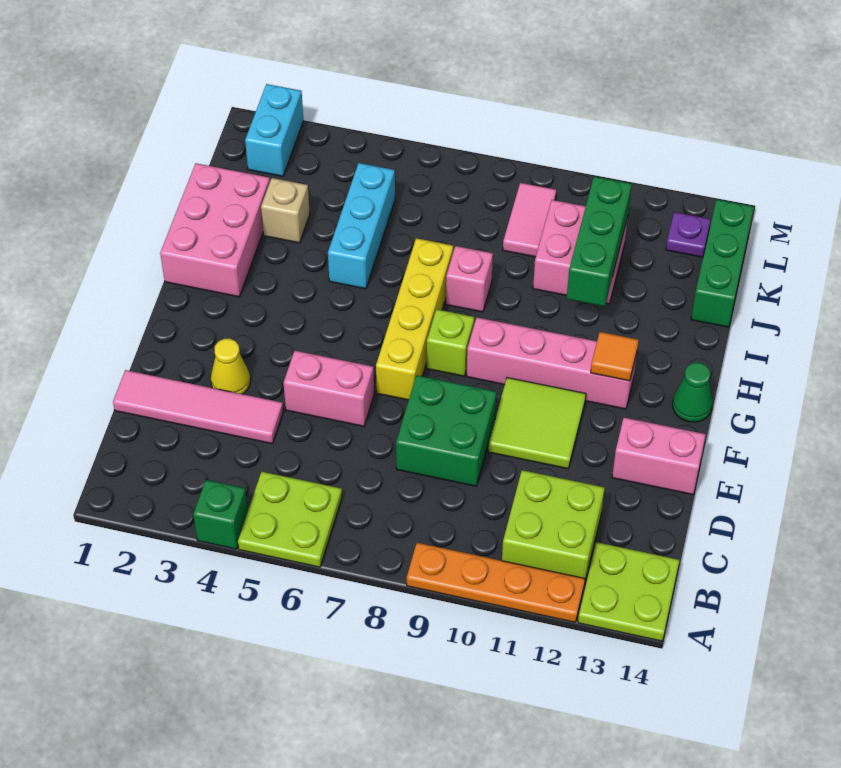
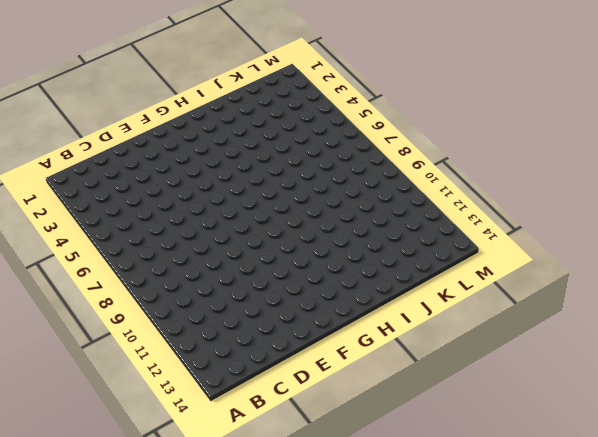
none -> green 1x1 brick [193,480,248,549]
none -> lime 2x2 plate [238,472,342,567]
none -> orange 1x4 plate [407,543,585,622]

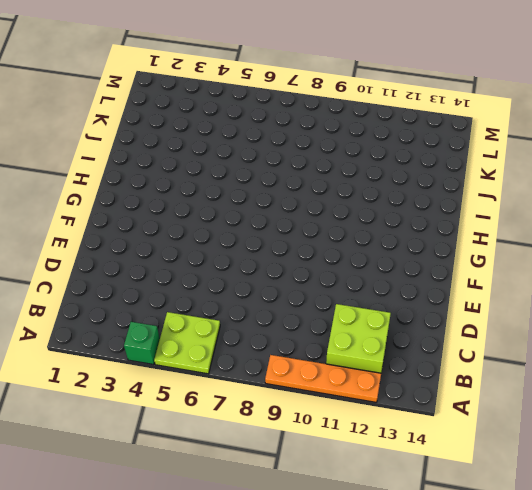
none -> lime 2x2 plate [578,542,680,641]
none -> pink 1x4 tile [113,370,283,444]
none -> green 2x2 brick [396,375,496,486]

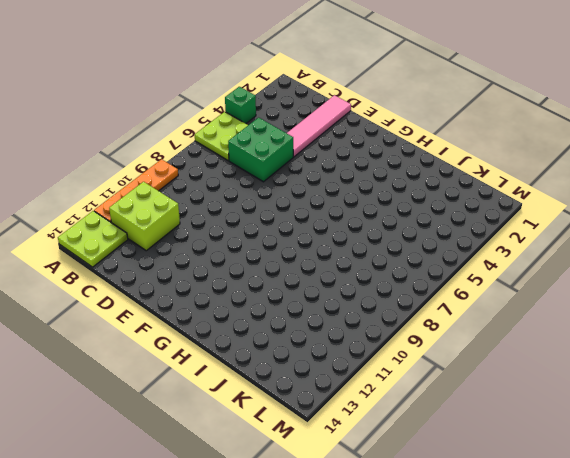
green 2x2 brick [228,118,293,182] -> green 2x2 brick moved to [396,375,496,486]
none -> yellow 1x1 cone [211,339,250,394]
none -> pink 1x2 brick [284,351,374,426]
none -> lime 2x2 tile [488,378,586,469]

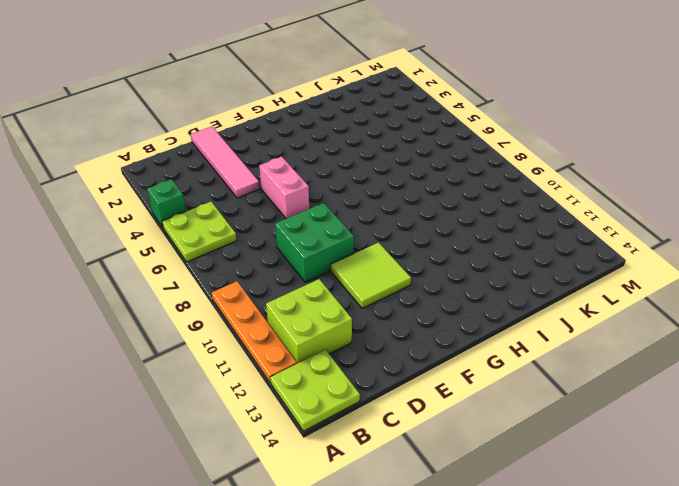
none -> yellow 1x1 cone [211,339,250,394]
none -> pink 1x2 brick [612,418,706,494]
none -> yellow 1x4 brick [376,238,453,400]

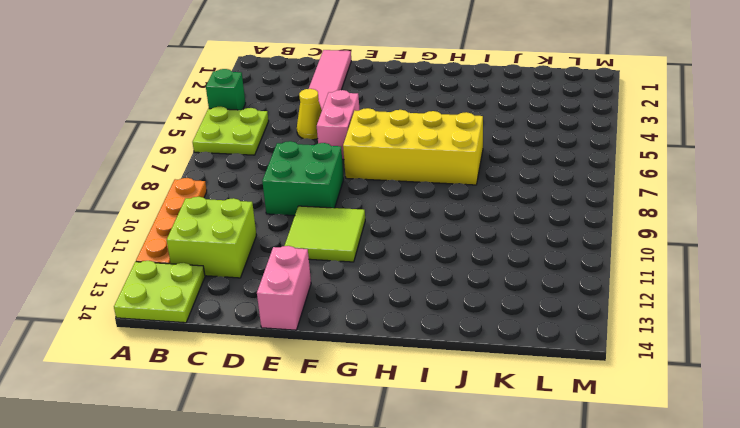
yellow 1x1 cone [297,89,322,140] -> yellow 1x1 cone moved to [211,339,250,394]
yellow 2x4 brick [343,108,483,185] -> yellow 1x4 brick [376,238,453,400]
none -> lime 1x1 brick [427,309,474,376]
none -> pink 1x4 brick [467,318,637,409]
none -> green 1x1 cone [673,363,713,422]

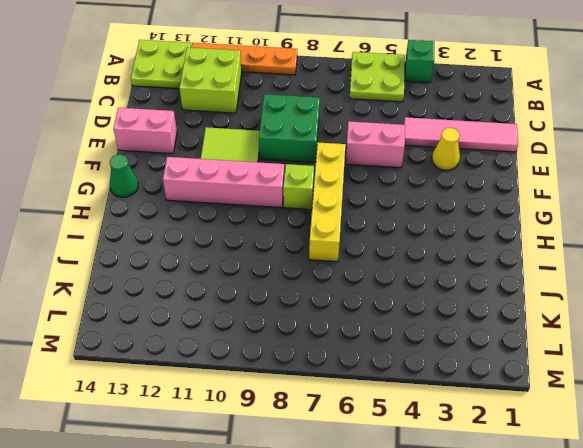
none -> pink 2x3 brick [160,163,270,297]
none -> cyan 1x3 brick [328,163,395,289]
none -> pink 1x1 brick [446,246,493,312]

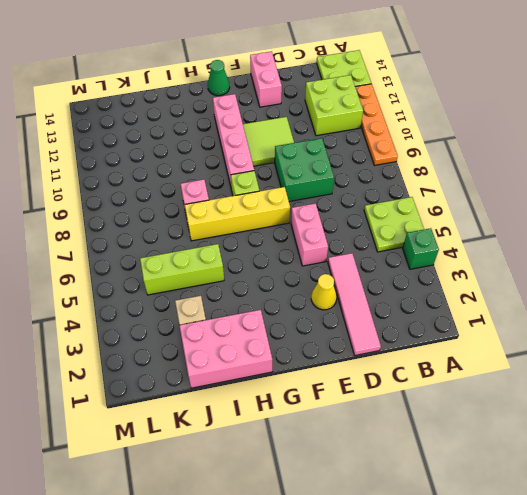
lime 1x3 brick [140,244,224,295] -> cyan 1x3 brick [328,163,395,289]
none -> pink 2x2 brick [533,200,628,304]
none -> green 1x3 brick [691,200,754,327]
none -> pink 1x2 tile [503,183,556,257]

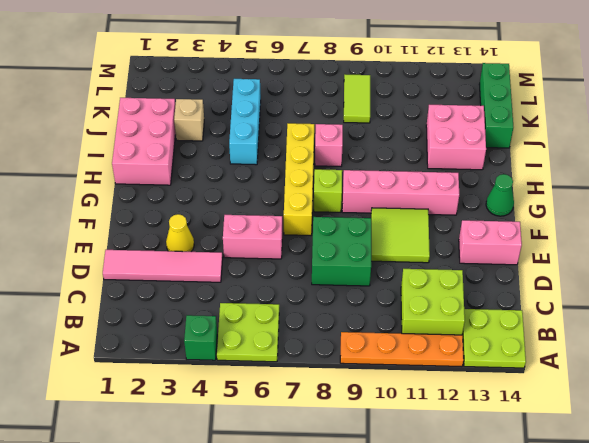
pink 2x2 brick [426,105,486,170] -> pink 2x2 brick moved to [533,200,628,304]
lime 1x2 tile [344,74,370,123] -> pink 1x2 tile [503,183,556,257]
none -> cyan 1x2 brick [245,84,303,176]
none -> purple 1x1 plate [666,212,711,257]
none -> orange 1x1 tile [591,332,639,381]

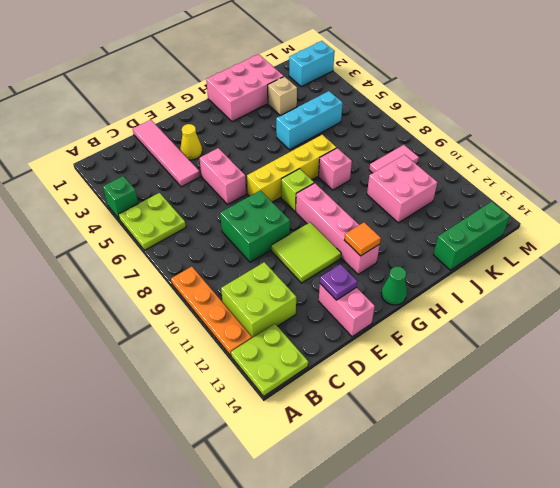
purple 1x1 plate [320,264,357,300] -> purple 1x1 plate moved to [666,212,711,257]
none -> green 1x3 brick [567,177,632,307]

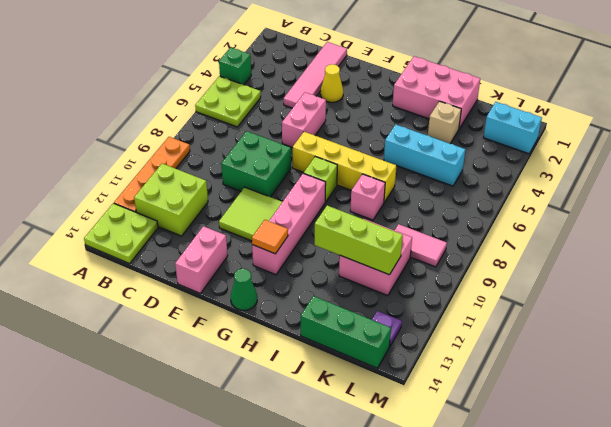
lime 1x3 brick [315,206,403,275] -> green 1x3 brick [567,177,632,307]

